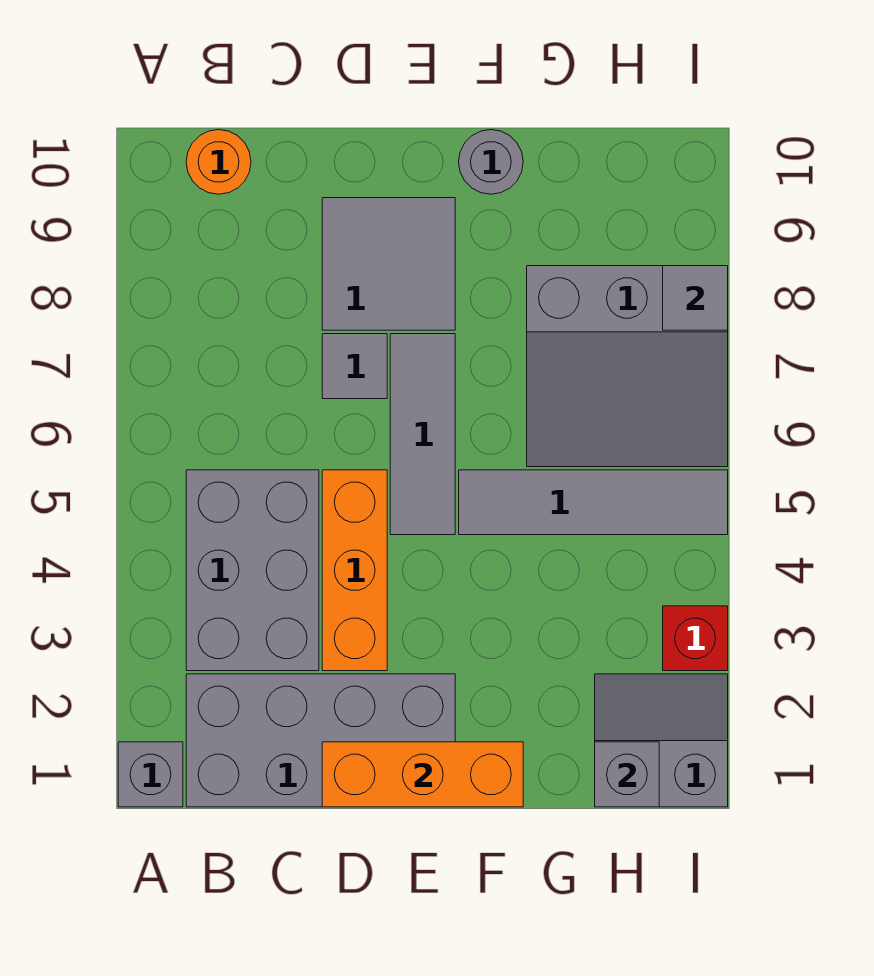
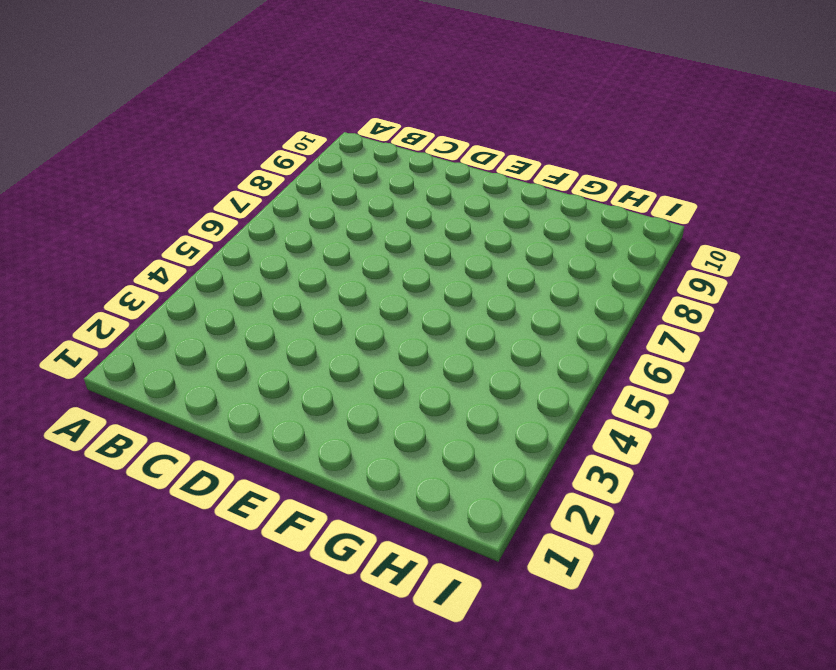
none -> grey 1x1 brick [118,742,183,807]
none -> grey 2x4 brick [186,674,455,807]
none -> grey 2x3 brick [186,470,319,671]

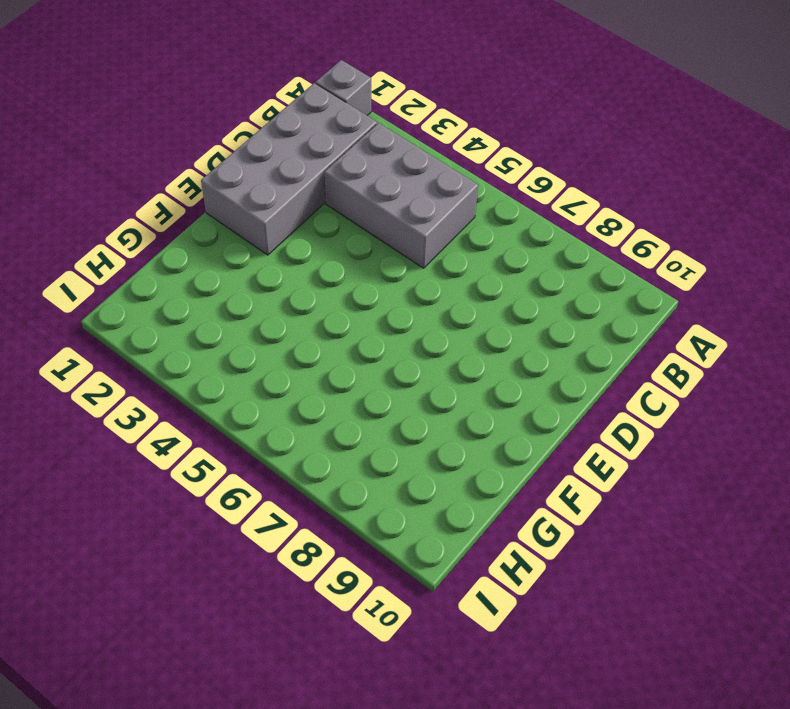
none -> orange 1x1 round brick [186,130,251,194]
none -> orange 1x3 brick [322,470,387,671]
none -> grey 1x1 tile [322,334,387,399]

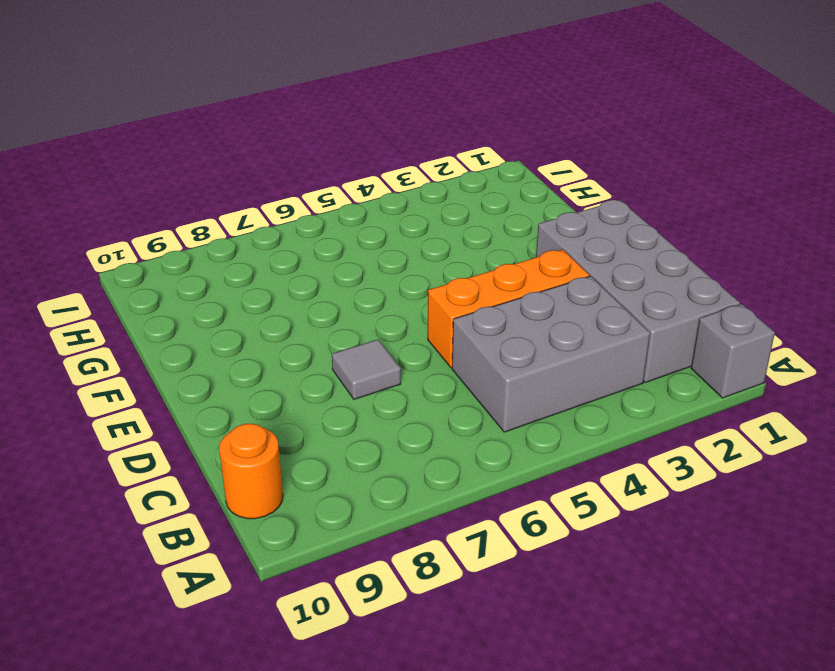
none -> grey 2x2 tile [322,198,455,330]
none -> grey 1x3 tile [390,334,455,535]
none -> grey 1x4 tile [459,470,728,535]

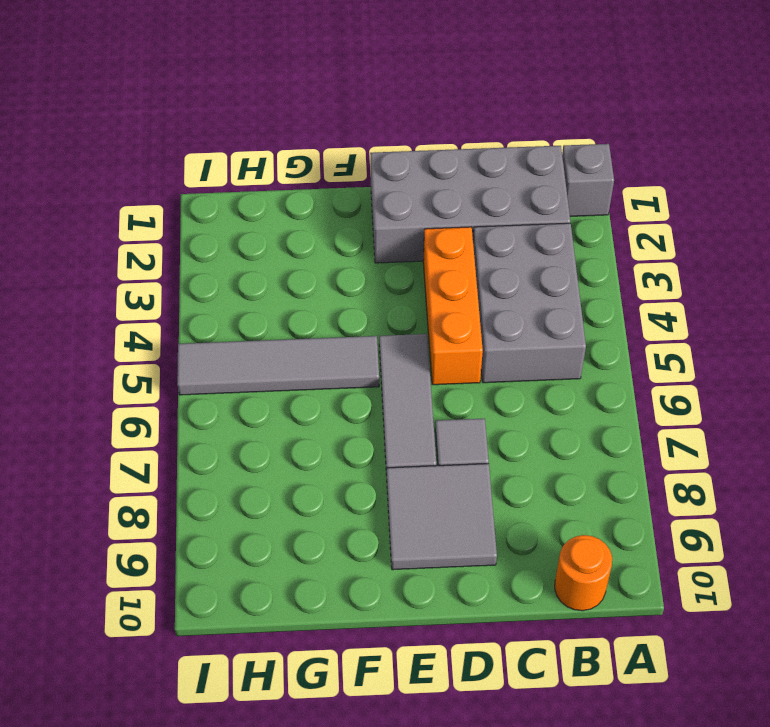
none -> grey 1x1 round brick [459,130,523,194]
none -> grey 3x3 slope [527,266,728,467]
none -> grey 2x2 slope [595,674,728,807]

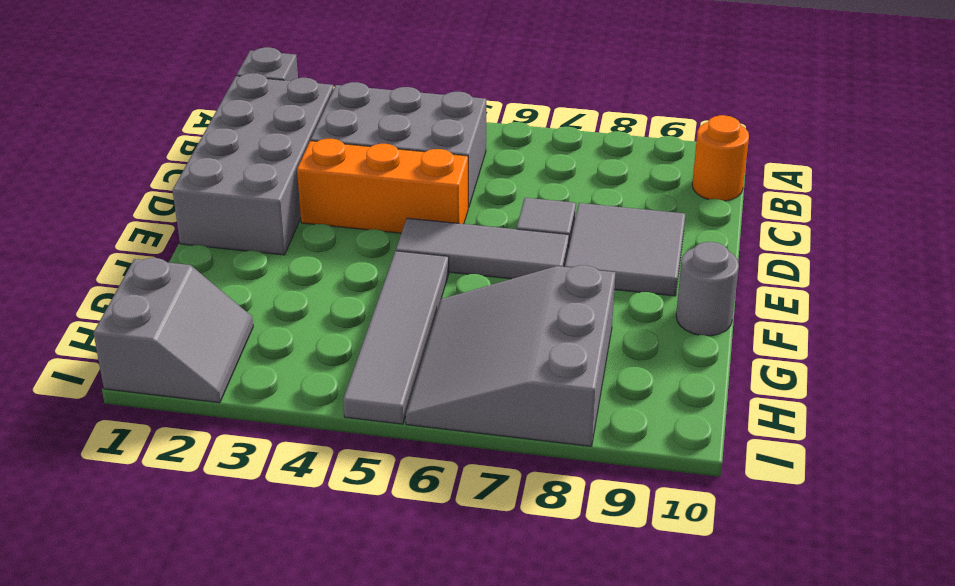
none -> red 1x1 brick [663,606,728,671]
none -> orange 1x3 brick [322,742,523,807]
none -> grey 1x1 brick [595,742,659,807]

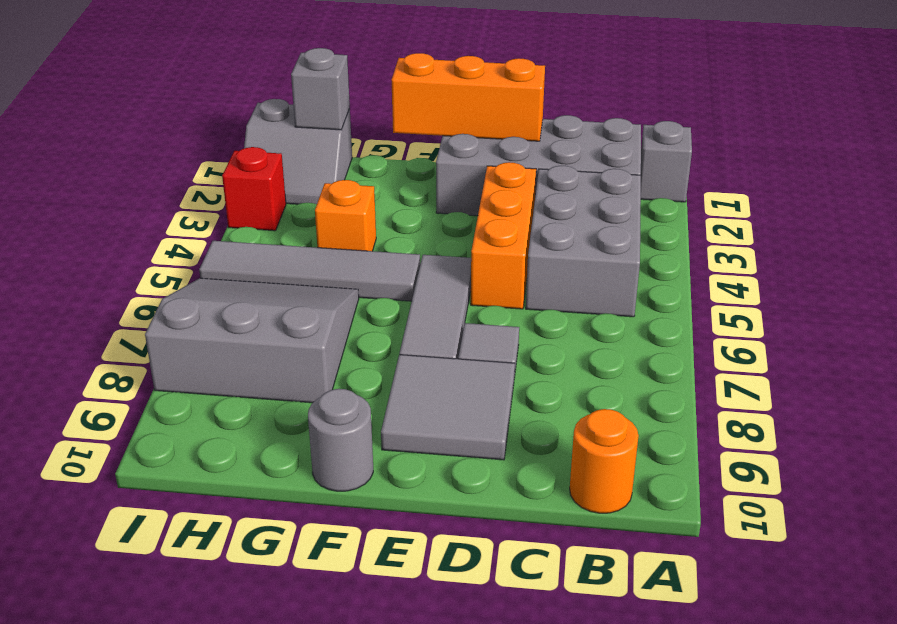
orange 1x1 brick [315,180,376,251] -> none
none -> grey 1x1 tile [663,266,728,330]

